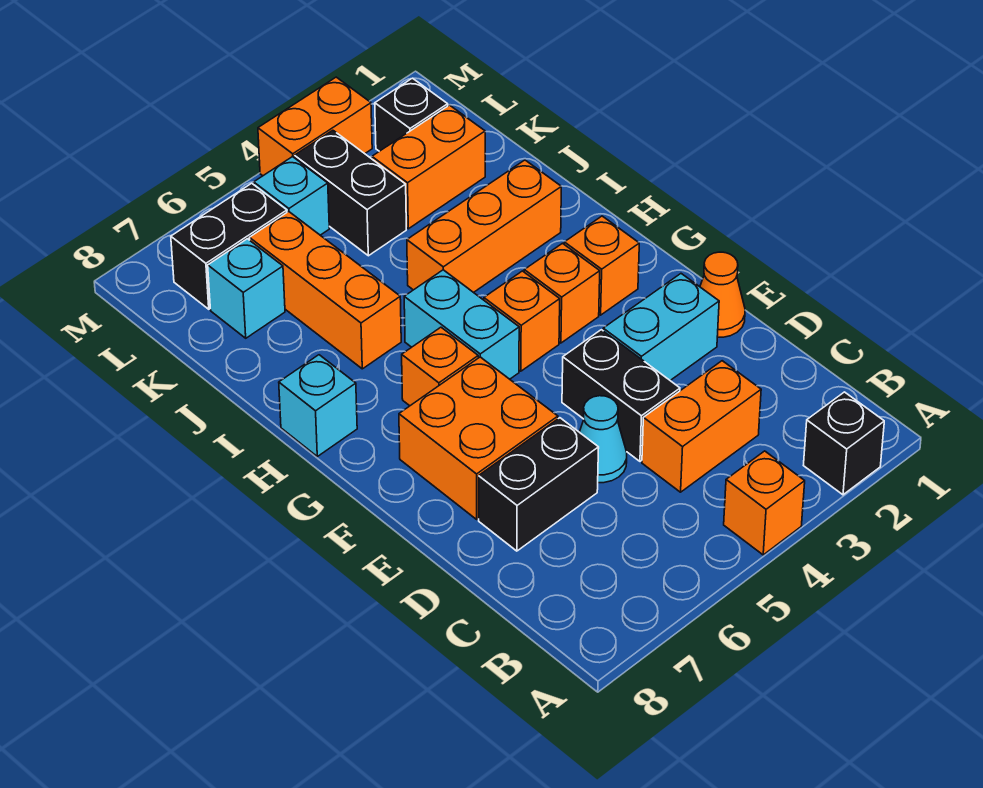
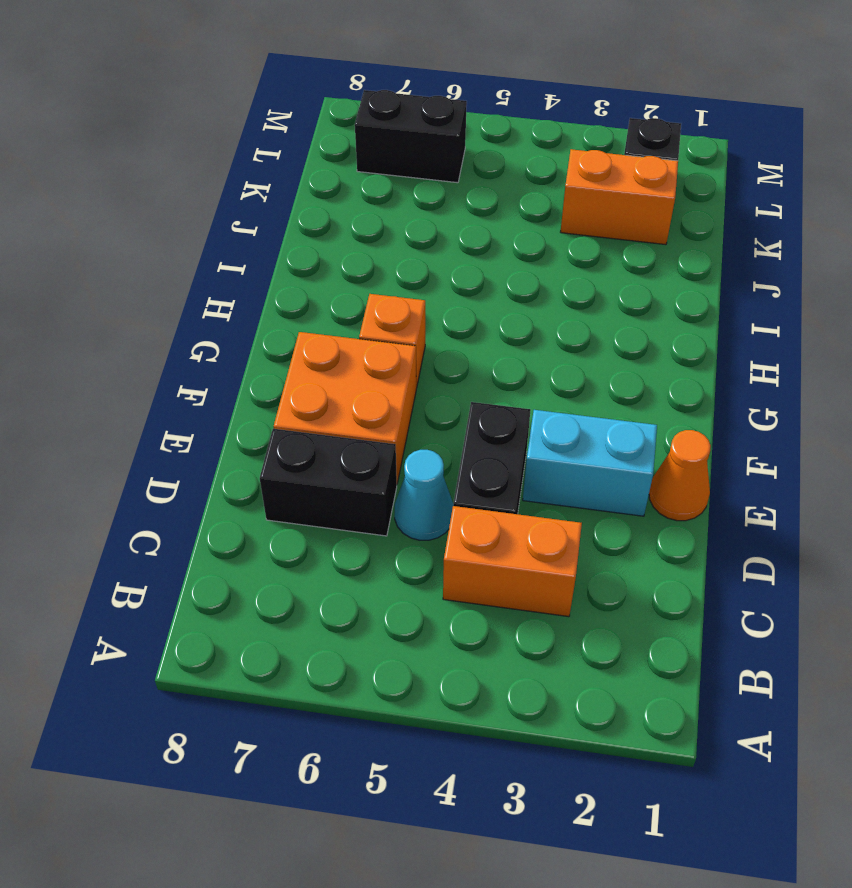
none -> black 1x1 brick [803,392,884,495]
none -> orange 1x1 brick [724,451,805,555]
none -> orange 1x1 brick [564,216,639,315]

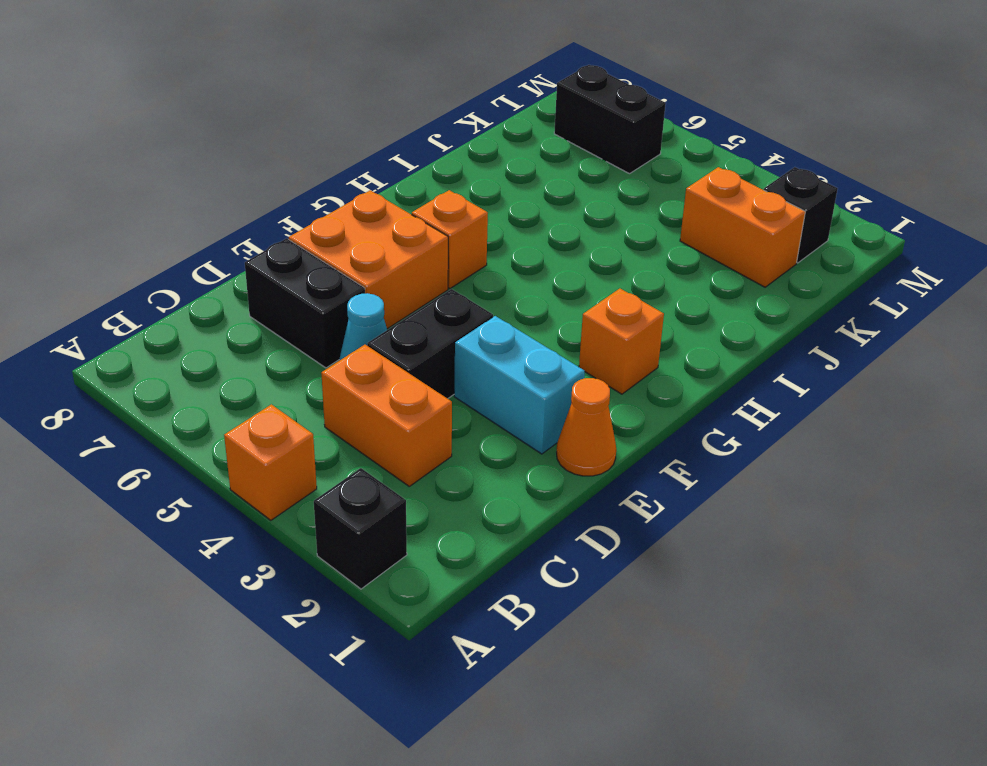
none -> orange 1x1 brick [524,243,600,343]
none -> orange 1x1 brick [484,271,560,371]
none -> cyan 1x2 brick [404,270,519,379]

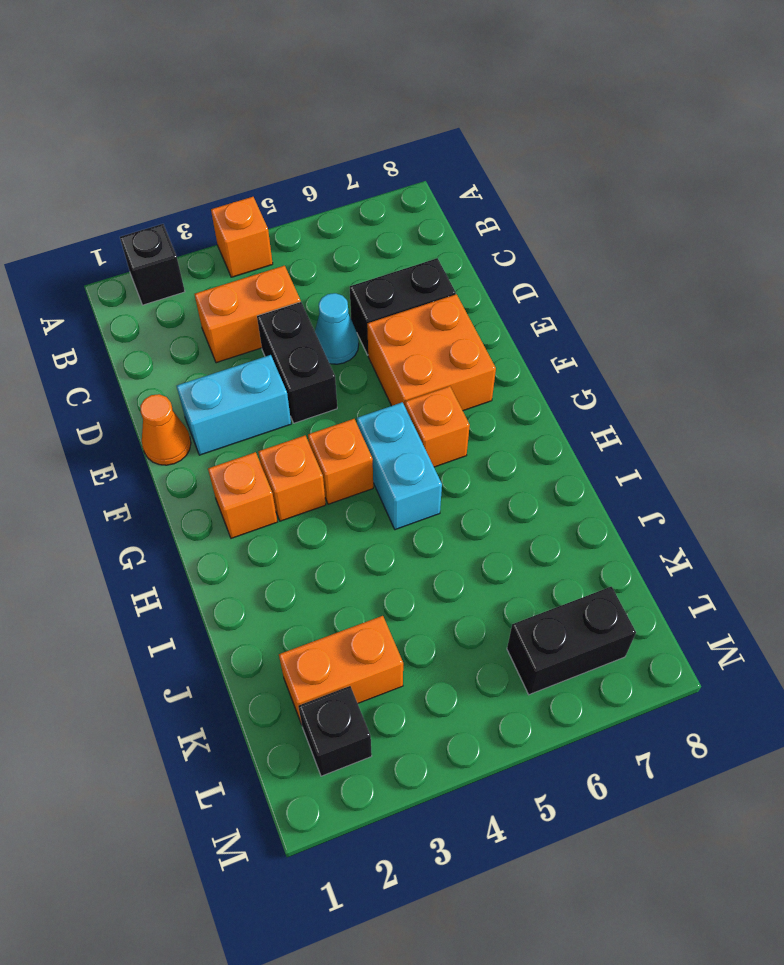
none -> cyan 1x1 brick [279,355,357,456]
none -> orange 1x3 brick [407,160,561,293]
none -> orange 1x3 brick [249,212,401,369]

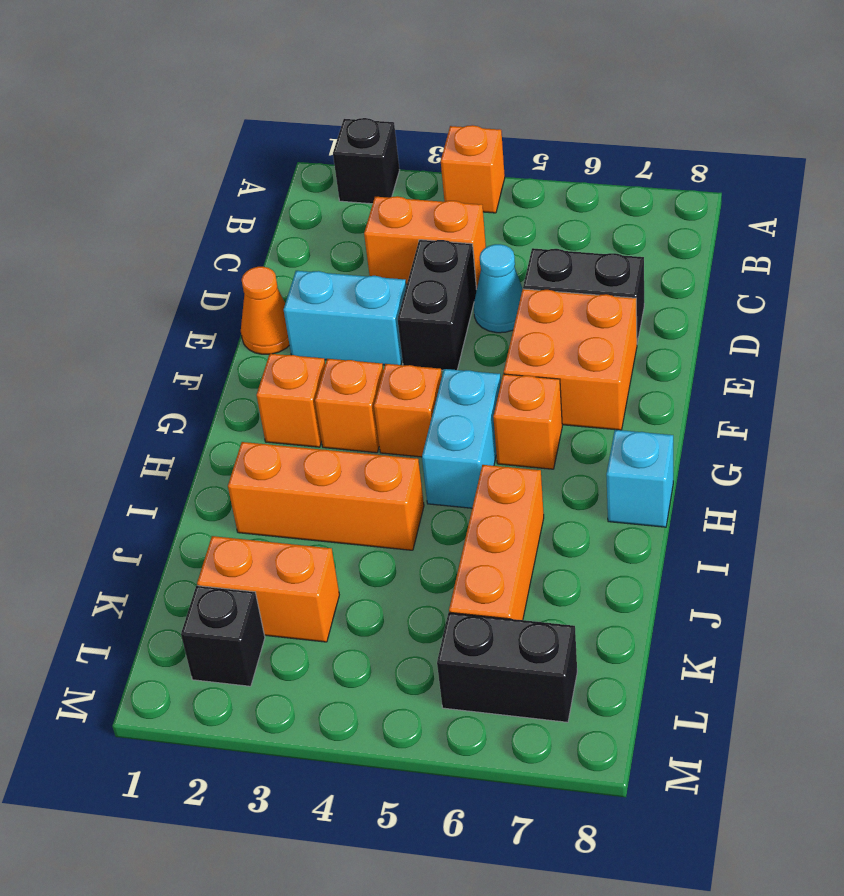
none -> black 1x2 brick [295,130,406,256]
none -> cyan 1x1 brick [208,239,285,338]
none -> cyan 1x1 brick [254,157,329,235]

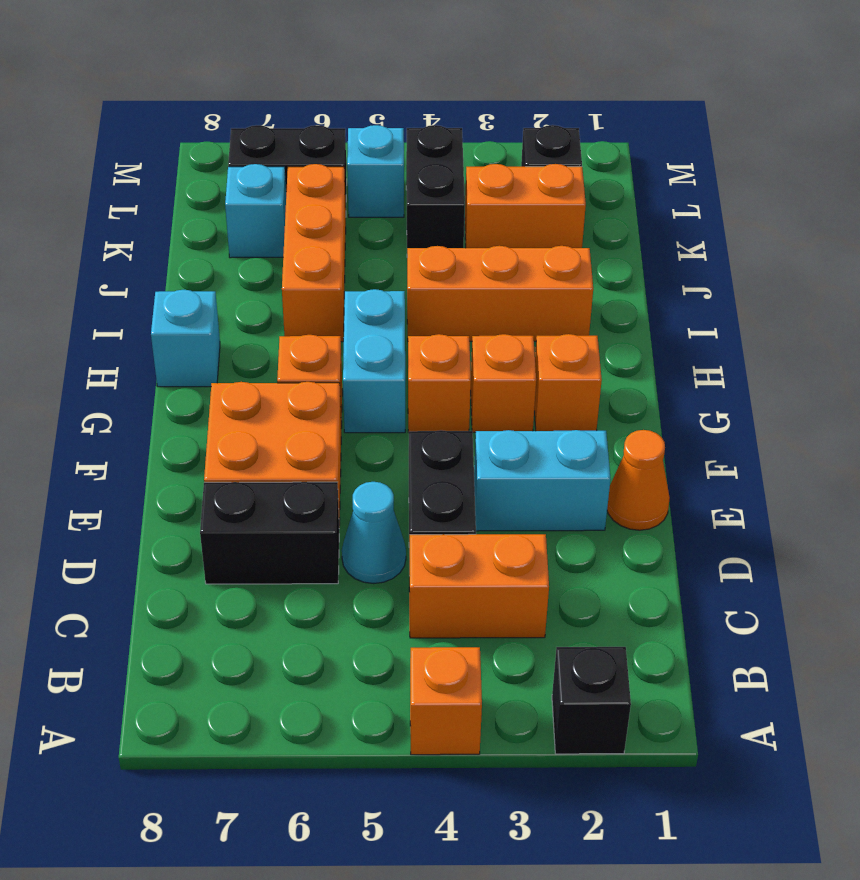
none -> orange 1x2 brick [258,77,372,176]

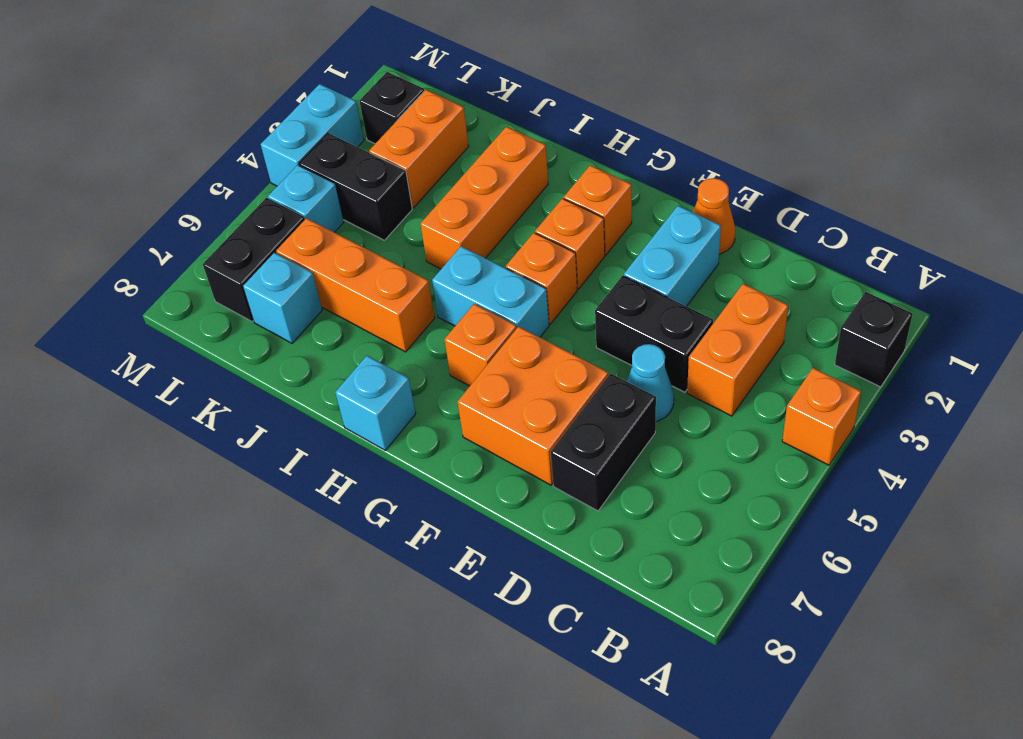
cyan 1x2 brick [261,84,364,186] -> orange 1x2 brick [258,77,372,176]

